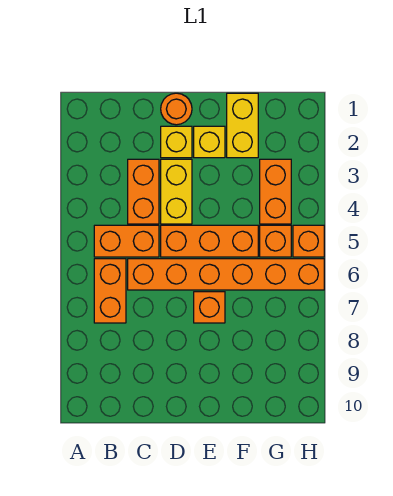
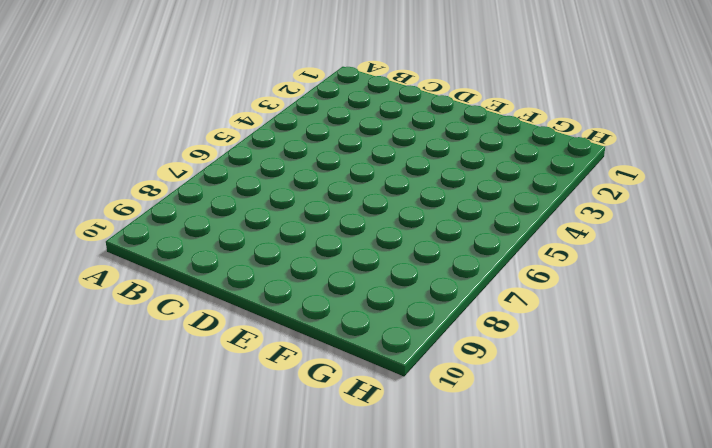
none -> orange 1x2 brick [94,225,159,257]
none -> orange 1x2 brick [94,259,126,323]
none -> orange 1x2 brick [128,159,159,224]

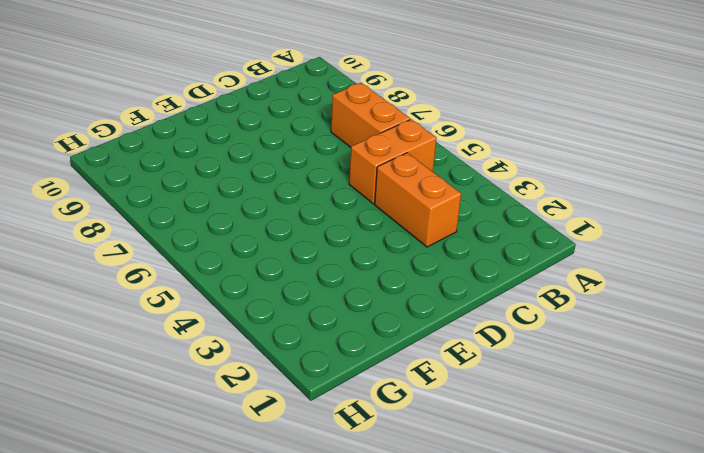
none -> orange 1x6 brick [128,259,324,290]
none -> orange 1x1 round brick [161,93,192,125]
none -> yellow 1x1 brick [161,126,192,158]

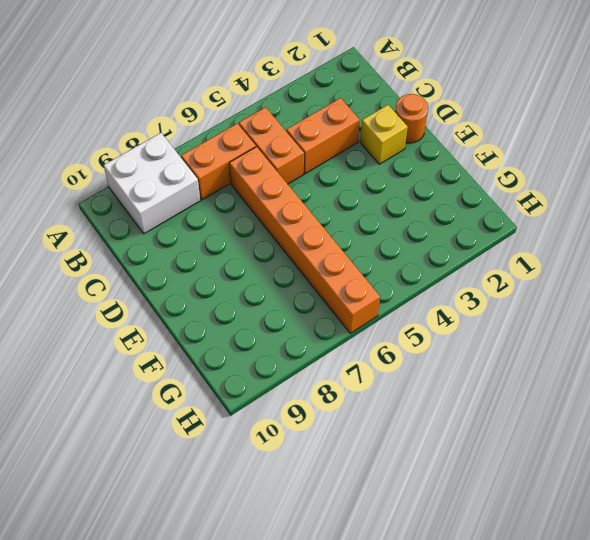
white 2x2 brick [104,133,200,234] -> none
none -> yellow 1x2 brick [161,159,192,224]
none -> orange 1x3 brick [161,225,258,257]
none -> yellow 1x1 brick [194,126,225,158]

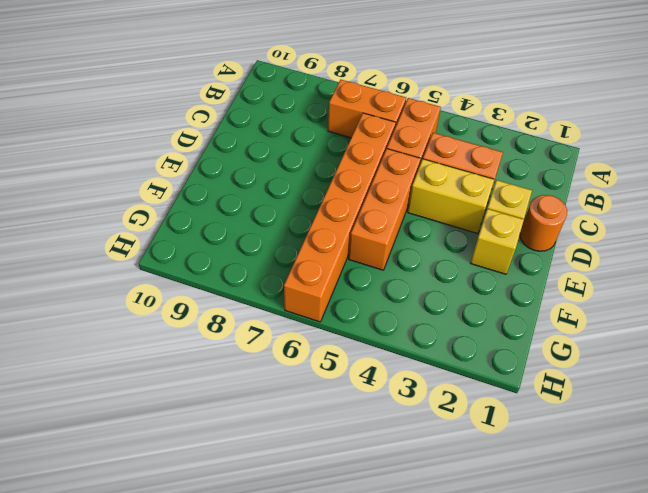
none -> orange 1x1 brick [194,292,225,323]
none -> yellow 1x2 brick [227,93,258,158]
none -> orange 1x2 brick [260,159,291,224]

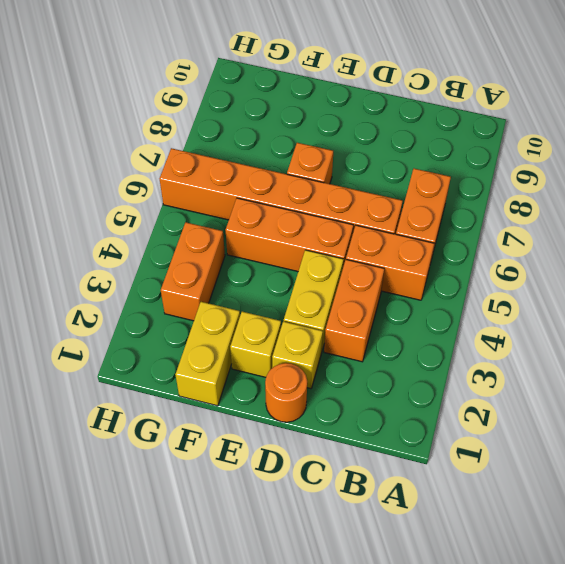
none -> orange 1x1 brick [260,225,291,257]
none -> orange 1x1 brick [293,225,324,257]

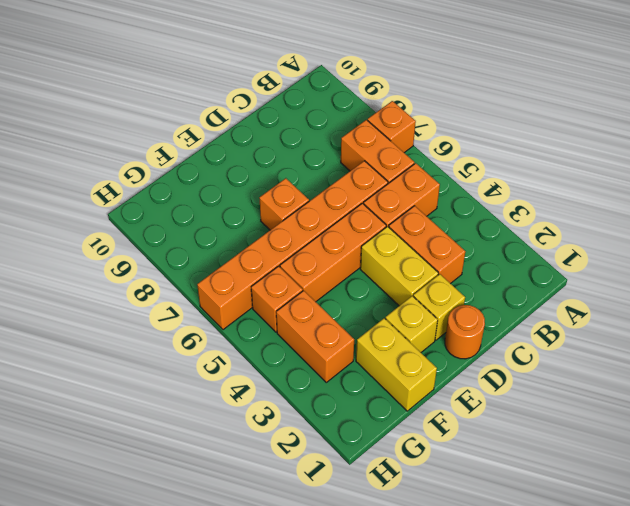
orange 1x1 brick [368,101,416,153] -> orange 1x1 brick moved to [293,225,324,257]

